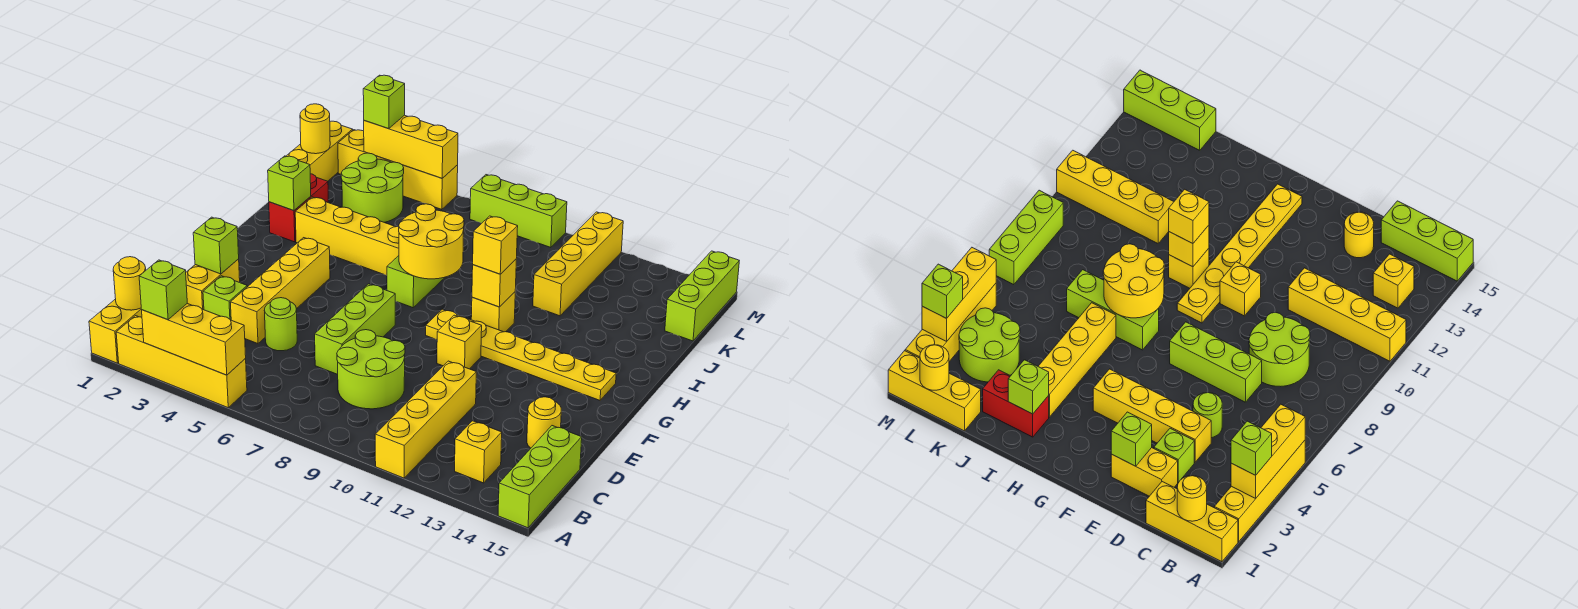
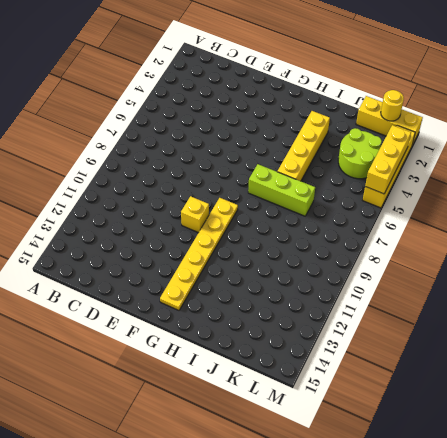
none -> yellow 1x3 brick [89,299,142,363]
none -> yellow 1x4 brick [116,316,247,408]
none -> yellow 1x4 brick [375,361,476,478]
none -> lime 1x3 brick [498,426,582,528]

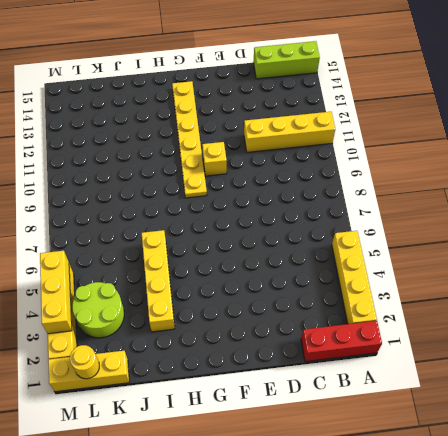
red 1x3 brick [301,321,382,362] -> yellow 1x3 brick [89,299,142,363]
none -> yellow 1x1 brick [455,421,502,483]
none -> lime 2x2 round brick [337,330,405,409]
none -> yellow 1x2 brick [186,259,240,310]
none -> lime 1x1 brick [203,276,247,320]

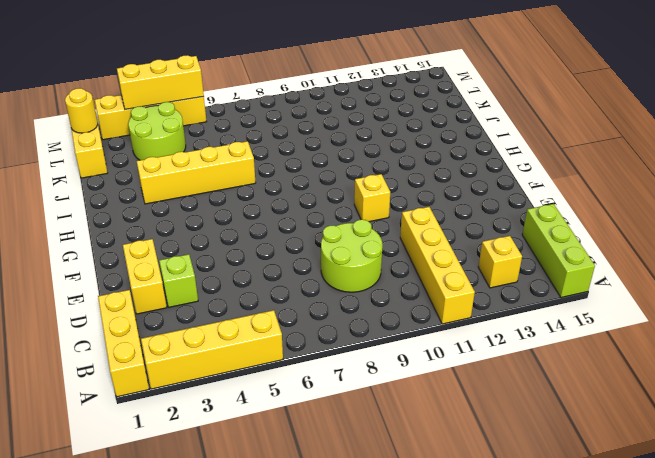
none -> yellow 1x4 brick [231,238,330,344]
none -> lime 1x1 round brick [264,298,297,351]
none -> lime 1x3 brick [315,284,395,374]
none -> yellow 1x1 round brick [527,397,561,448]

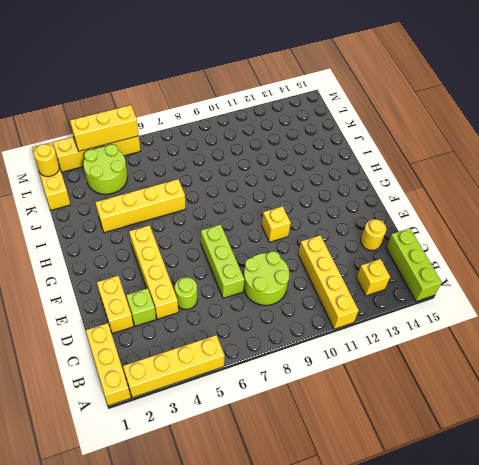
none -> yellow 1x6 plate [426,309,616,400]
none -> lime 1x3 brick [387,256,445,308]
none -> yellow 1x1 brick [471,292,515,332]
none -> red 1x2 brick [269,174,328,242]

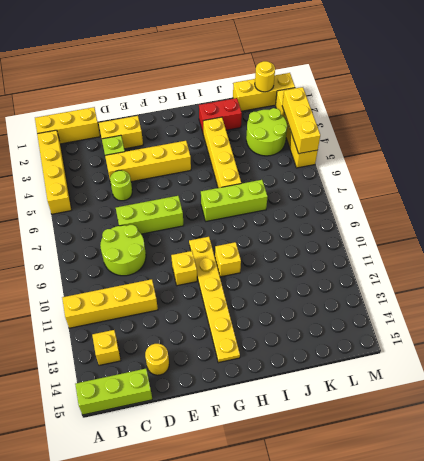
none -> yellow 1x4 brick [533,212,623,316]
none -> lime 1x3 brick [665,251,739,341]
none -> lime 1x3 brick [470,175,567,247]
none -> yellow 1x3 brick [142,304,246,375]

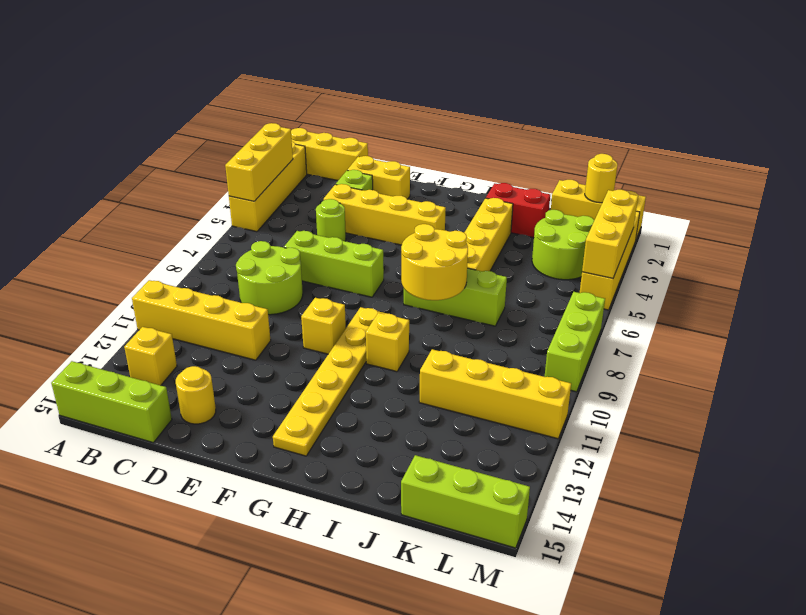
none -> yellow 1x1 round brick [113,257,146,310]
none -> lime 1x1 brick [193,217,239,274]
none -> yellow 1x1 brick [472,259,516,307]
none -> lime 1x1 brick [268,156,311,211]

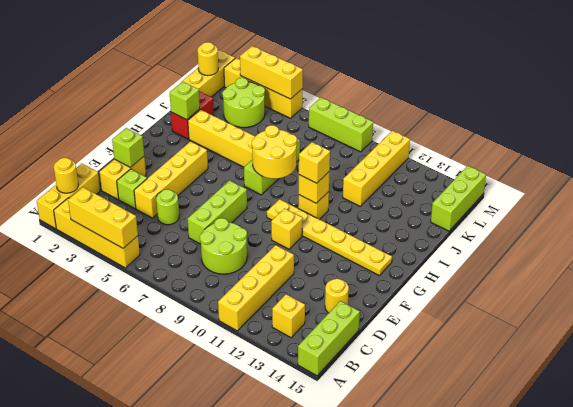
none -> lime 1x1 brick [139,260,187,320]
none -> lime 1x1 brick [363,75,405,129]

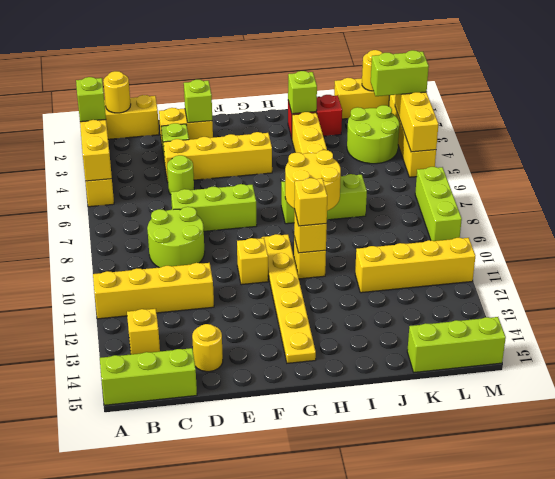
lime 1x2 brick [371,50,429,96] -> lime 1x1 brick [363,75,405,129]

